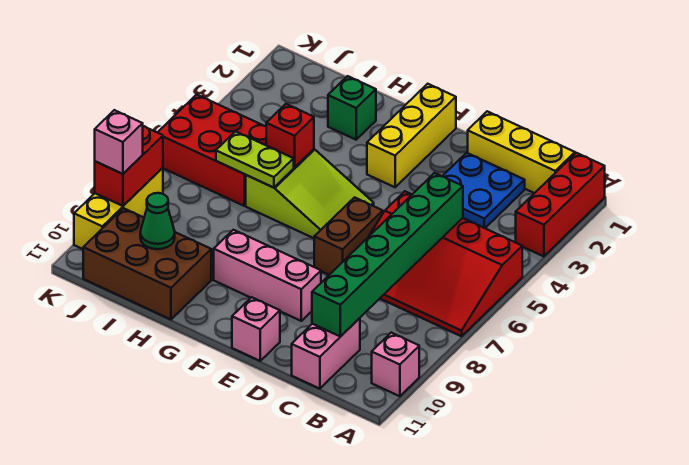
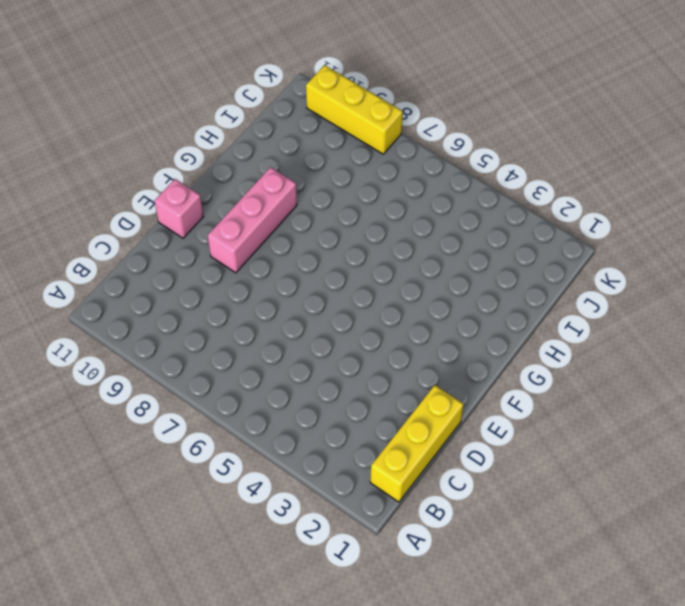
none -> red 1x3 brick [516,153,605,256]
none -> red 3x4 slope [369,191,522,336]
none -> pink 1x1 brick [372,333,419,396]

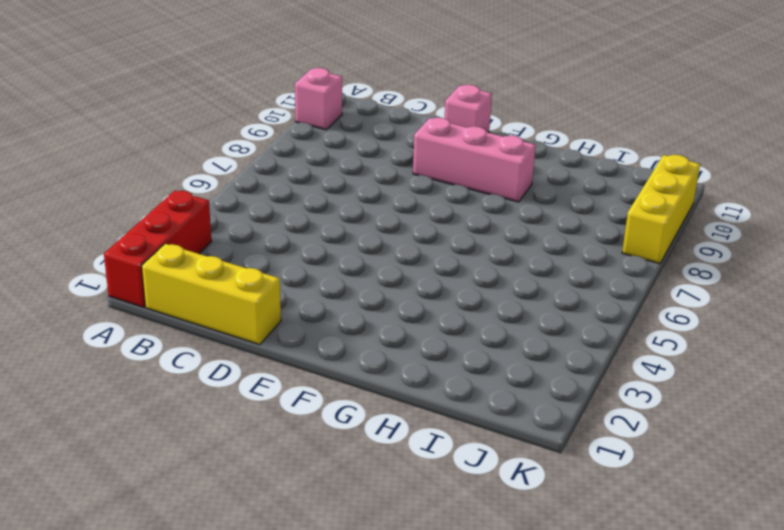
none -> red 3x4 slope [369,191,522,336]
none -> blue 2x2 plate [442,153,525,228]
none -> pink 1x2 brick [292,318,360,389]

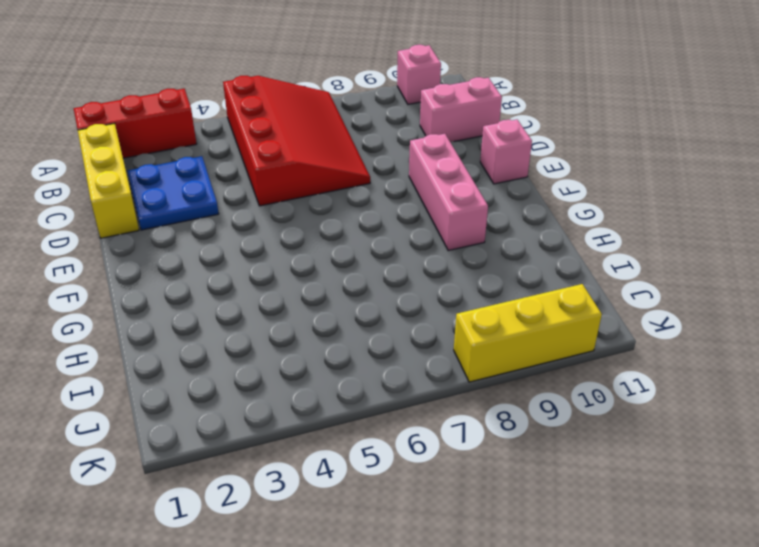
none -> brown 1x2 brick [314,197,383,275]
none -> yellow 1x3 brick [367,84,456,187]
none -> lime 2x3 slope [246,149,374,238]

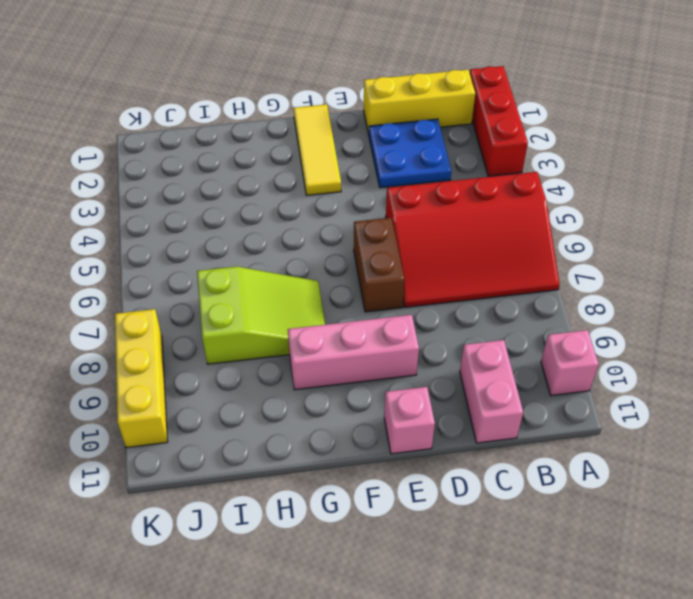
yellow 1x3 tile [294,104,341,195] -> yellow 1x3 brick [367,84,456,187]
lime 2x3 slope [197,266,325,364] -> lime 2x3 slope moved to [246,149,374,238]
none -> green 1x1 brick [328,76,376,140]
none -> brown 2x3 brick [83,208,211,319]
none -> red 2x3 brick [157,95,266,206]

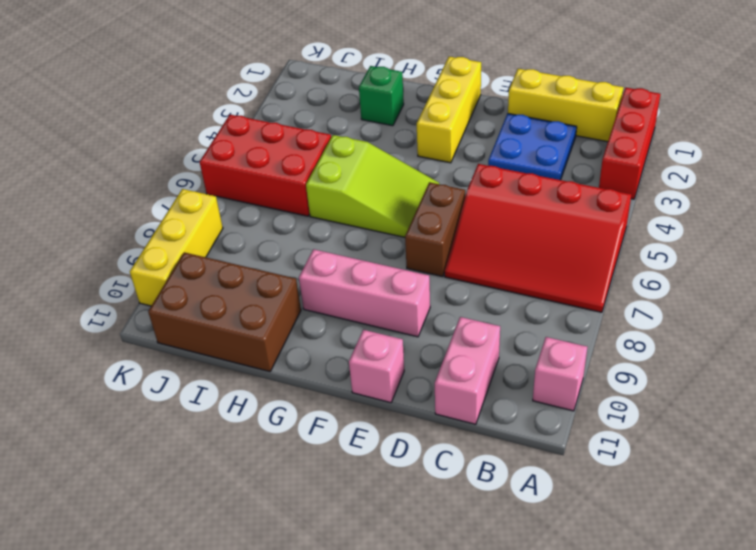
none -> green 1x6 brick [312,173,463,337]
none -> red 1x1 brick [266,104,314,168]
none -> lime 1x2 plate [216,131,294,188]

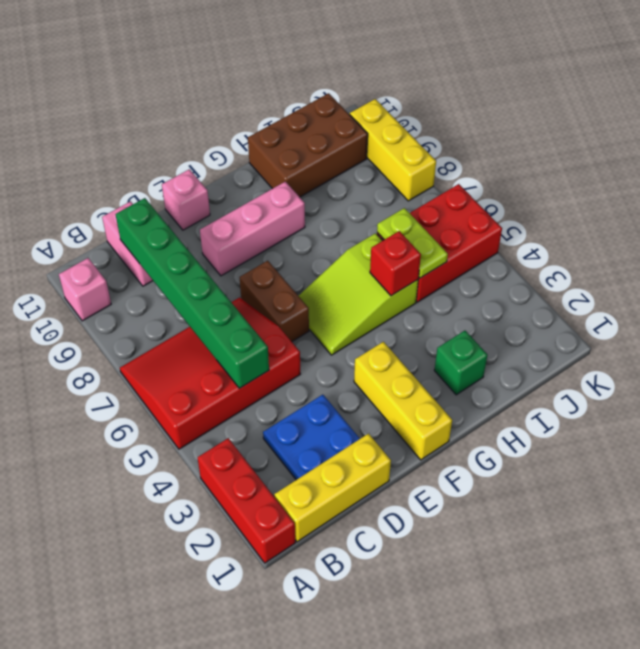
lime 1x2 plate [377,208,448,278] -> lime 1x2 plate turned to [216,131,294,188]
none -> green 1x1 cone [140,193,175,249]
none -> red 1x2 brick [95,126,163,206]
none -> pink 1x1 brick [95,110,143,174]

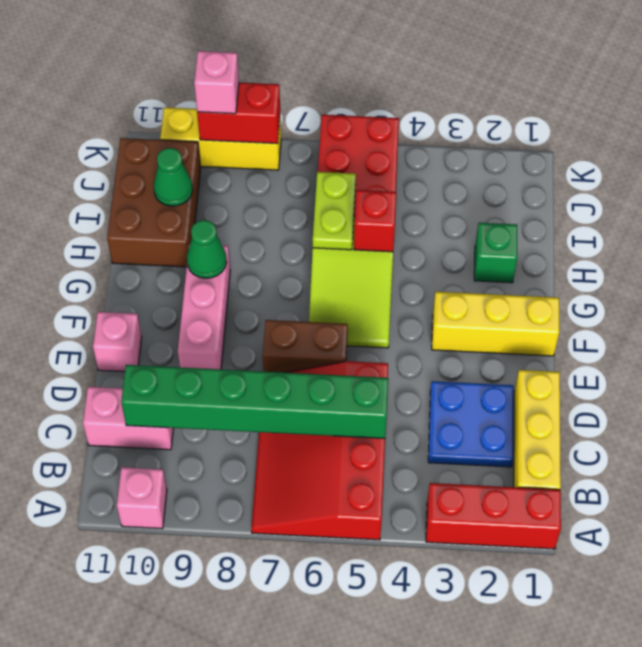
green 1x1 cone [187,220,227,278] -> none

